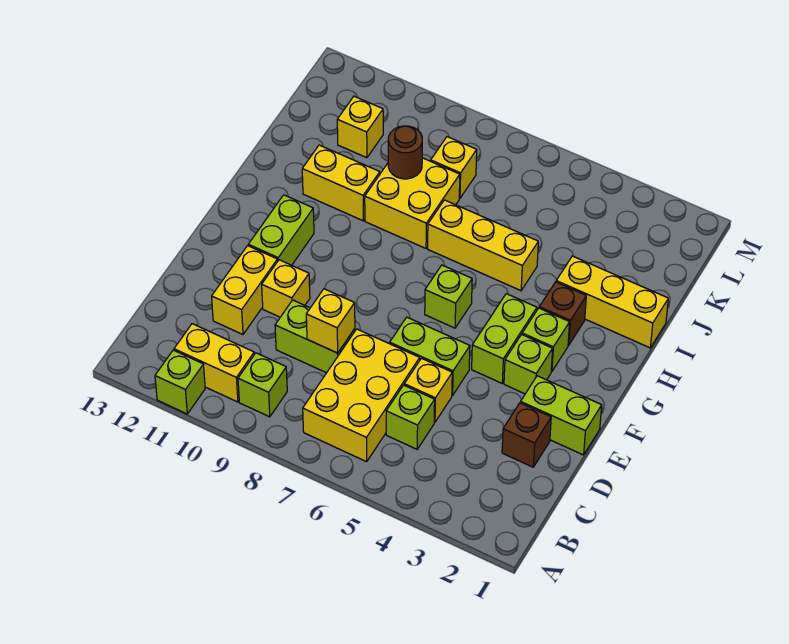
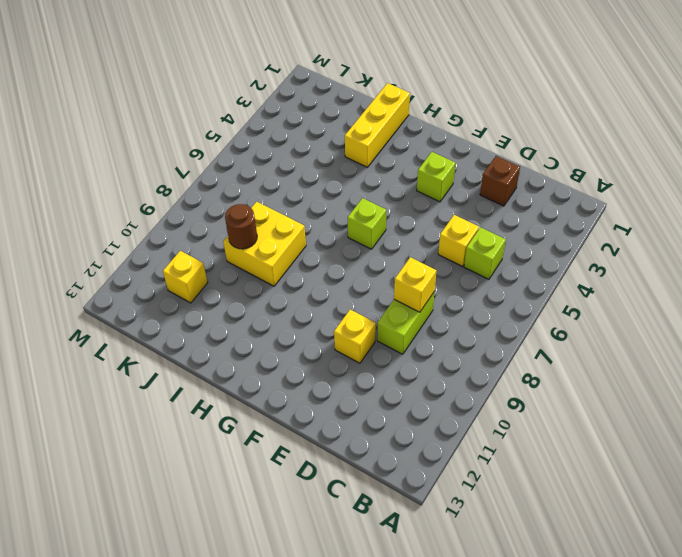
none -> lime 1x1 brick [155,350,205,414]
none -> yellow 2x3 brick [303,329,420,462]
none -> lime 1x1 brick [238,353,287,417]

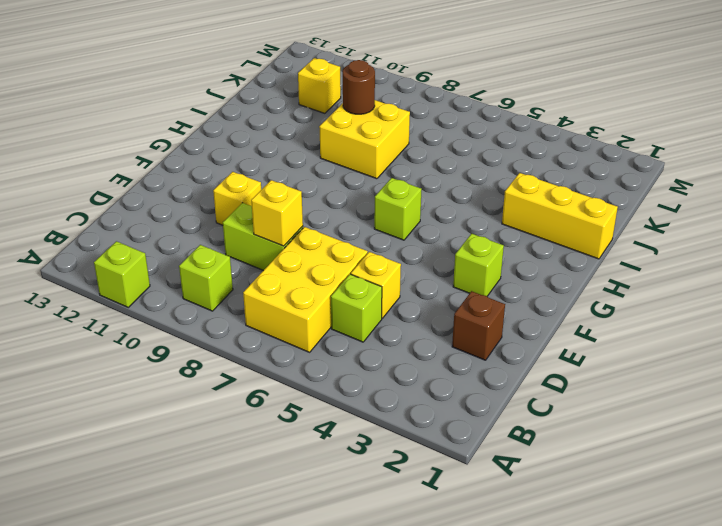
none -> yellow 1x2 brick [174,324,254,402]
none -> yellow 1x2 brick [212,246,278,334]
none -> lime 1x2 brick [521,376,602,455]

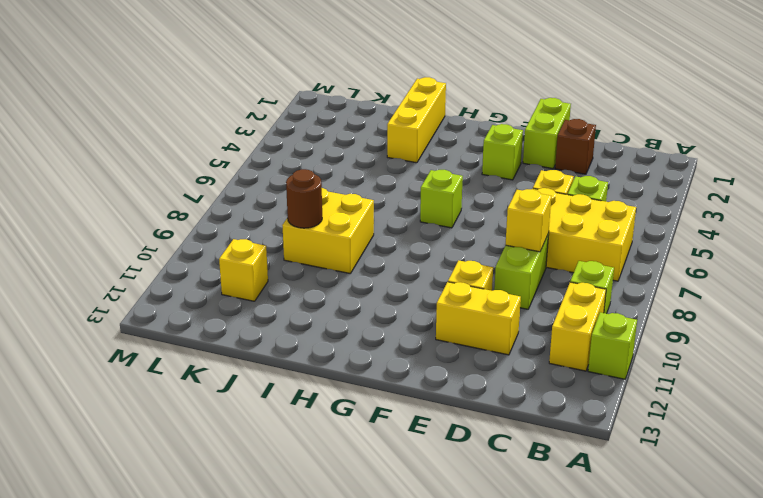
none -> lime 1x2 brick [390,317,470,395]
none -> lime 1x2 brick [472,294,537,383]
none -> lime 1x2 brick [248,195,314,265]

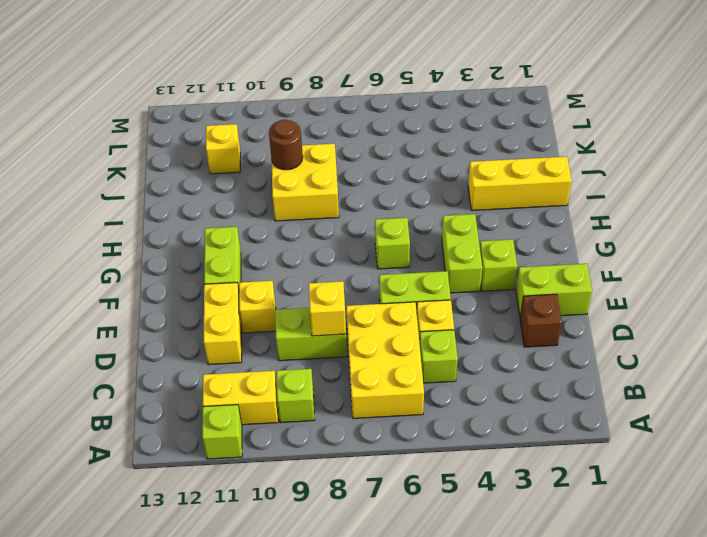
none -> lime 1x1 brick [522,308,570,372]
none -> brown 1x1 brick [539,282,586,345]
none -> yellow 1x3 brick [428,200,538,291]

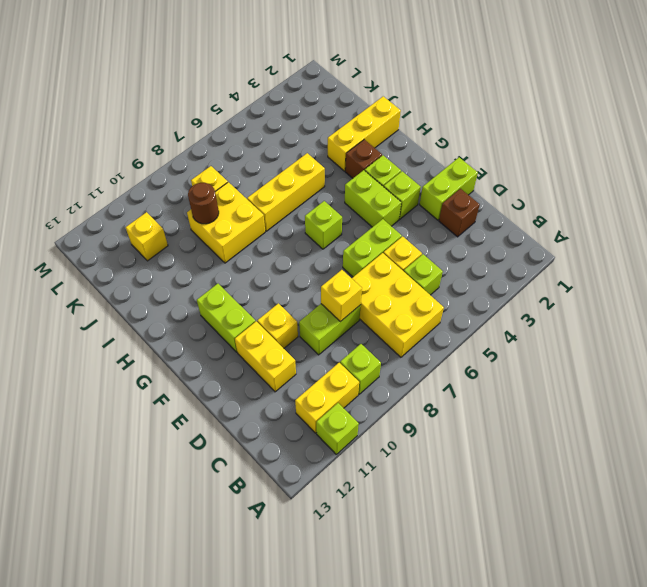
none -> yellow 1x2 brick [302,145,380,221]

